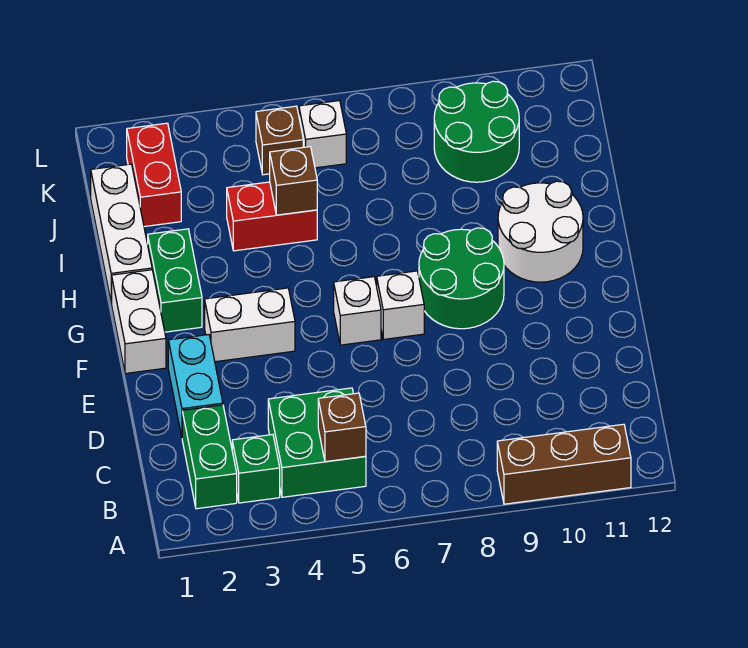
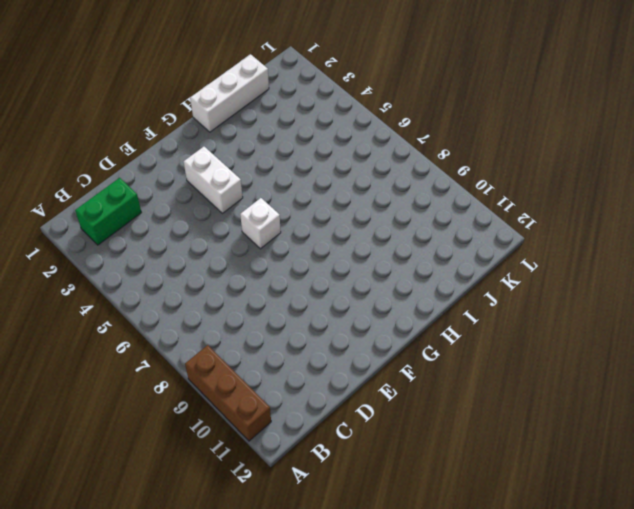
none -> green 1x1 brick [232,435,280,503]
none -> green 2x2 brick [268,388,366,497]
none -> cyan 1x2 brick [168,335,223,436]

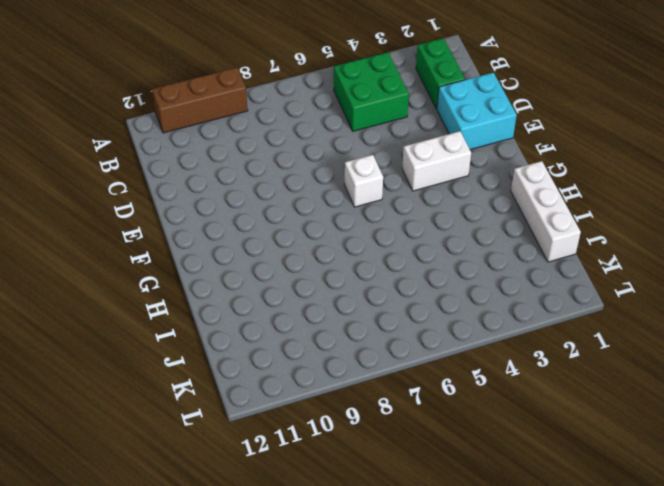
cyan 2x2 brick [437,73,517,150] -> cyan 1x2 brick [168,335,223,436]
none -> green 1x1 brick [232,435,280,503]
none -> white 1x2 brick [112,270,166,374]
none -> white 1x1 brick [377,271,424,339]

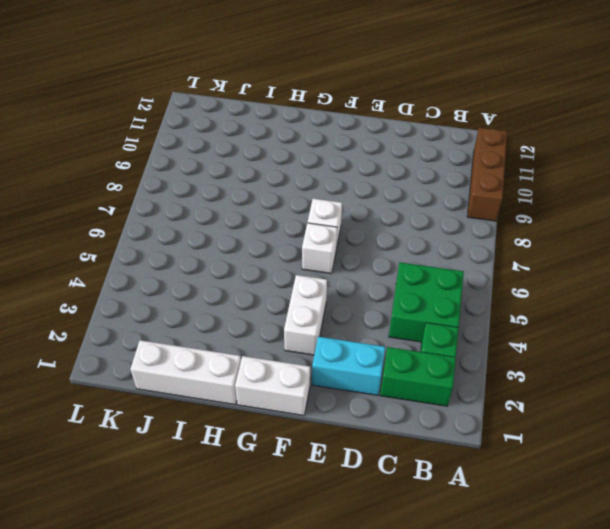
none -> green 2x2 round brick [419,228,504,329]
none -> green 1x2 brick [148,229,202,332]
none -> white 2x2 round brick [498,181,583,282]

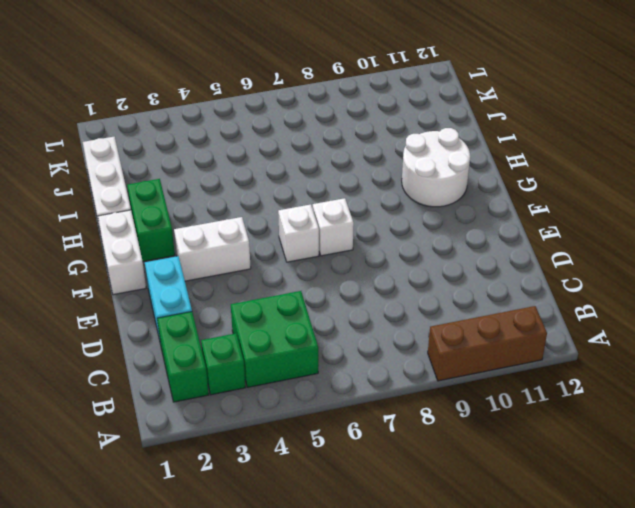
none -> green 2x2 round brick [419,228,504,329]
none -> red 1x2 brick [227,182,317,251]
none -> red 1x2 brick [127,123,181,227]

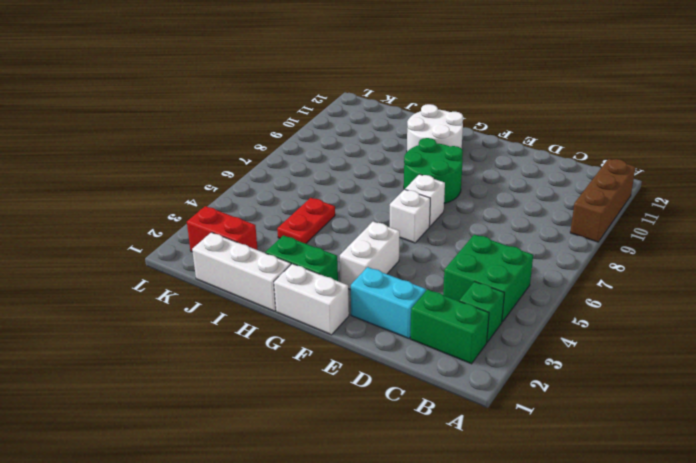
red 1x2 plate [277,198,335,244] -> red 1x2 brick [227,182,317,251]
none -> green 2x2 round brick [434,81,519,182]
none -> brown 1x1 brick [256,106,303,175]
none -> white 1x1 brick [299,101,346,168]

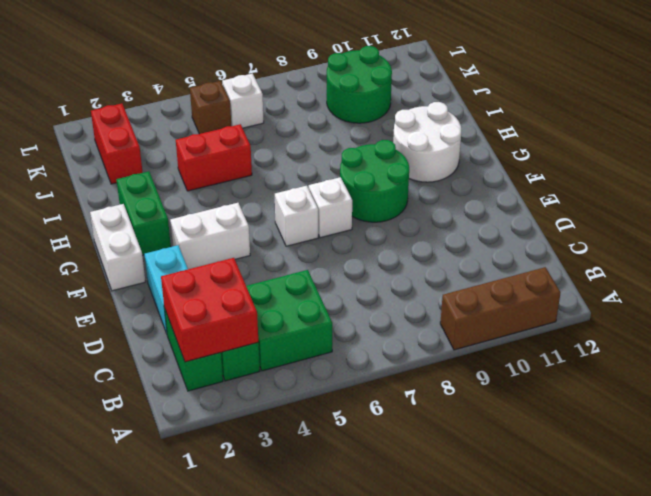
red 2x2 brick [161,258,258,362] -> none
none -> white 1x3 brick [91,164,152,303]
none -> brown 1x1 brick [318,393,366,462]
none -> brown 1x1 brick [270,147,317,215]

